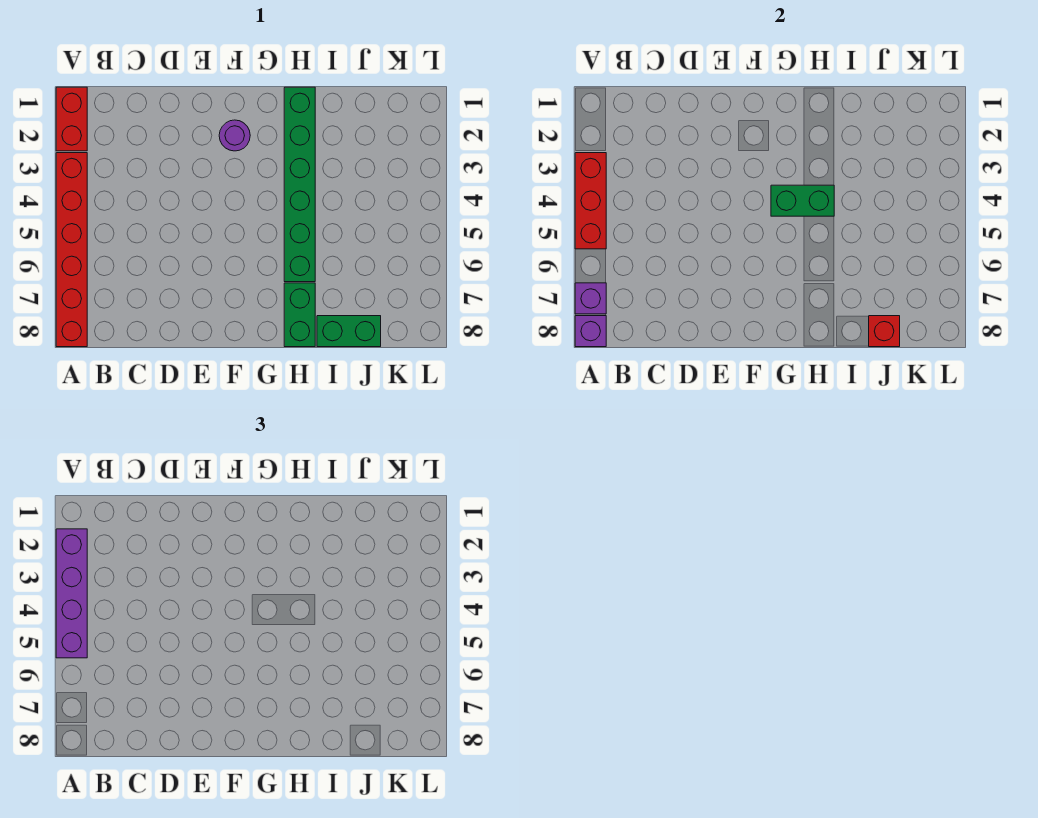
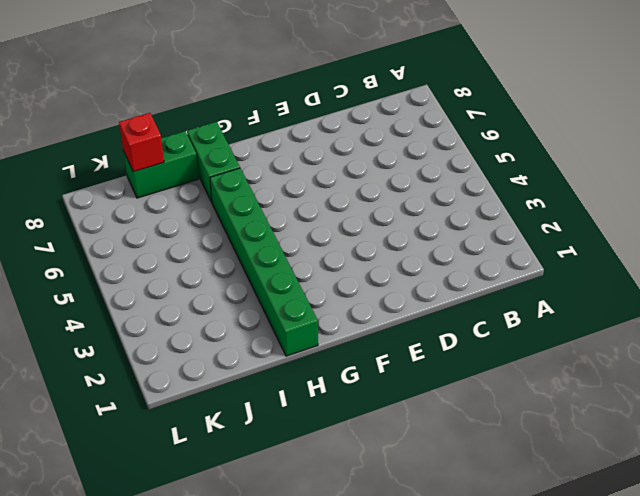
none -> red 1x2 brick [56,87,87,151]
none -> red 1x6 brick [56,153,87,347]
none -> purple 1x1 round brick [219,120,250,151]

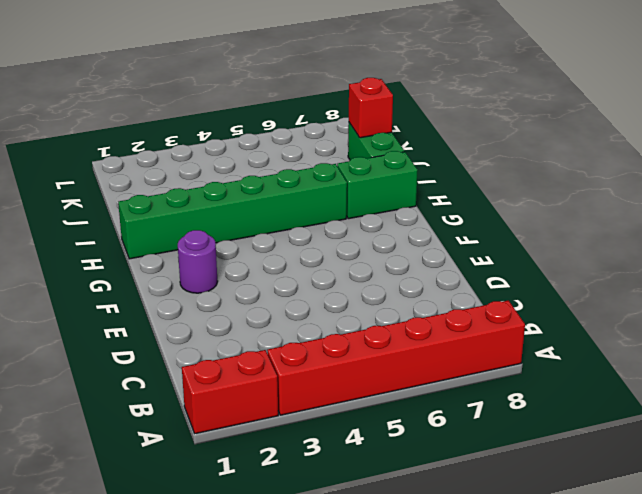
none -> red 1x3 brick [575,153,606,249]
none -> purple 1x1 brick [575,283,606,314]
none -> purple 1x1 brick [575,316,606,347]

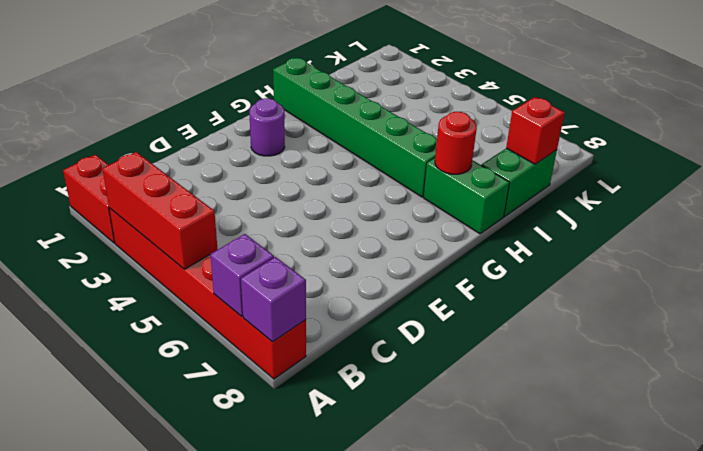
red 1x1 round brick [435,112,477,174] -> none
none -> green 1x2 brick [771,185,834,216]
none -> purple 1x4 brick [56,529,87,658]

